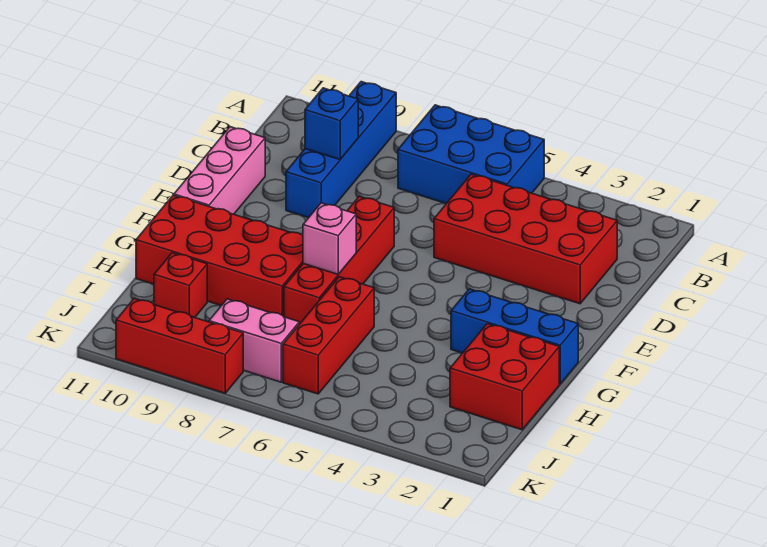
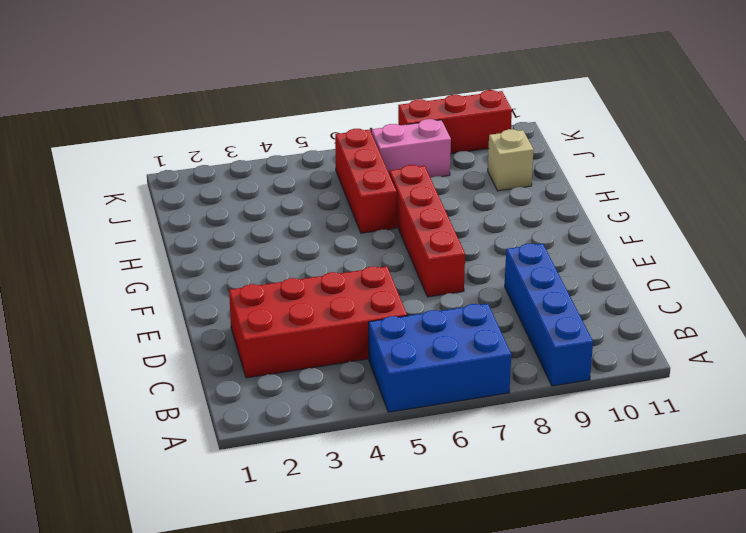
tan 1x1 brick [488,129,534,191] -> red 1x1 brick [154,253,207,317]
none -> pink 1x3 brick [174,127,265,214]
none -> blue 1x3 brick [451,289,578,384]
none -> red 2x4 brick [136,195,303,317]

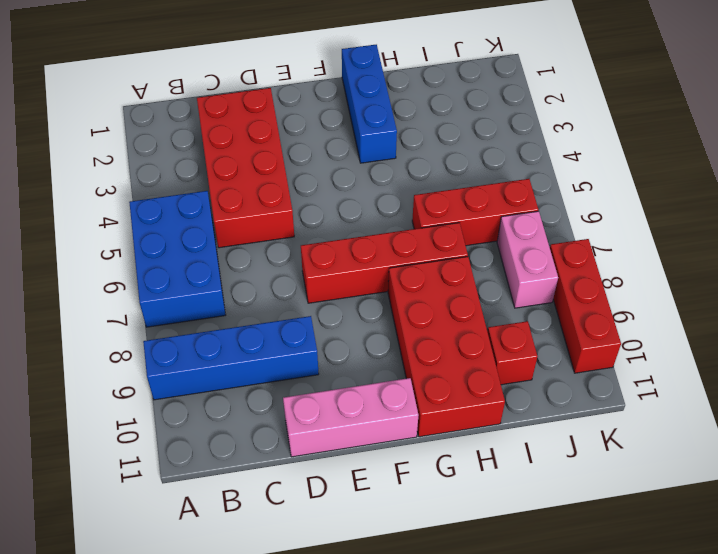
none -> red 2x2 brick [450,324,559,430]
none -> blue 1x1 brick [305,88,358,159]
none -> pink 1x1 brick [303,203,356,274]

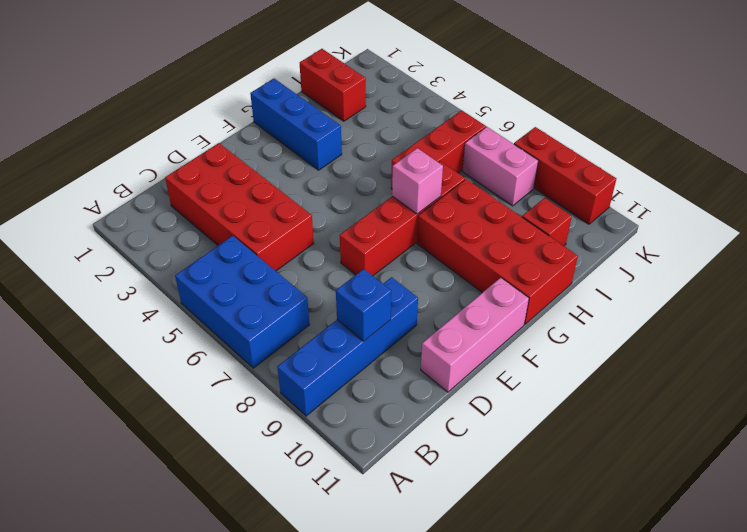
red 1x2 brick [300,49,366,121] -> red 2x2 brick [450,324,559,430]

